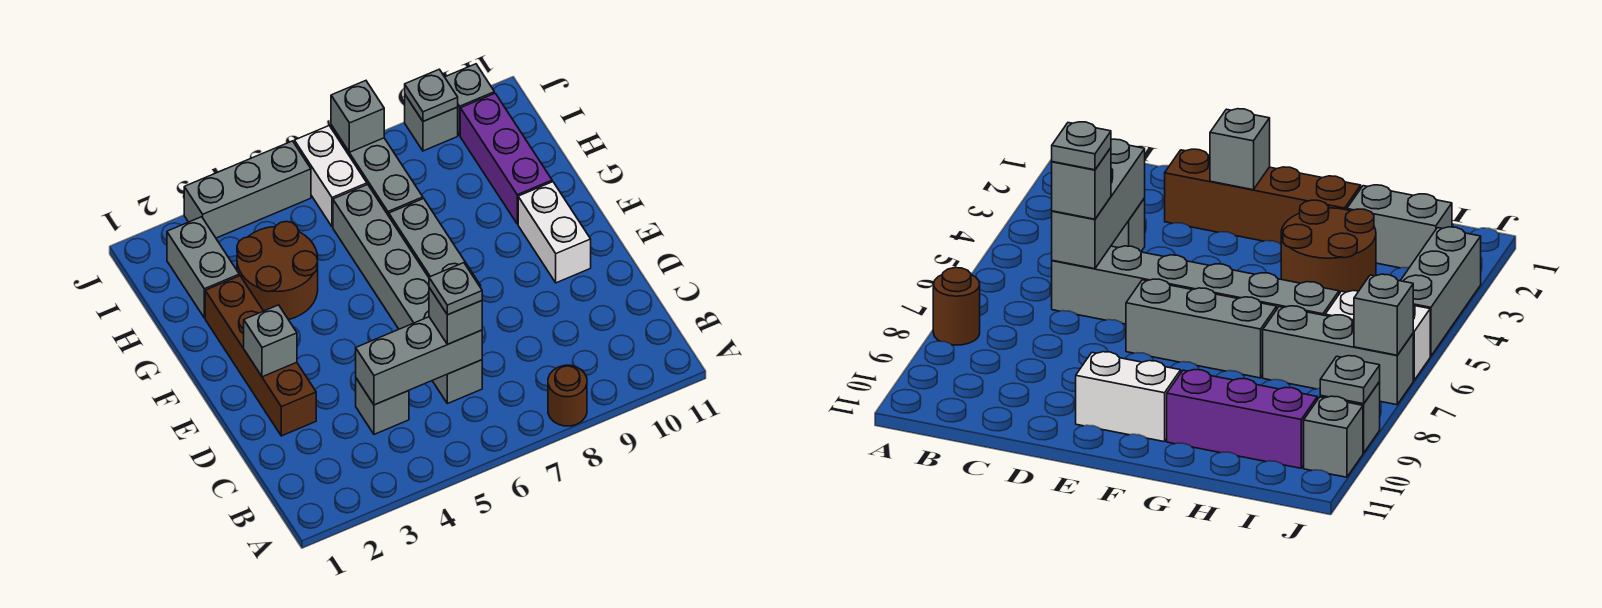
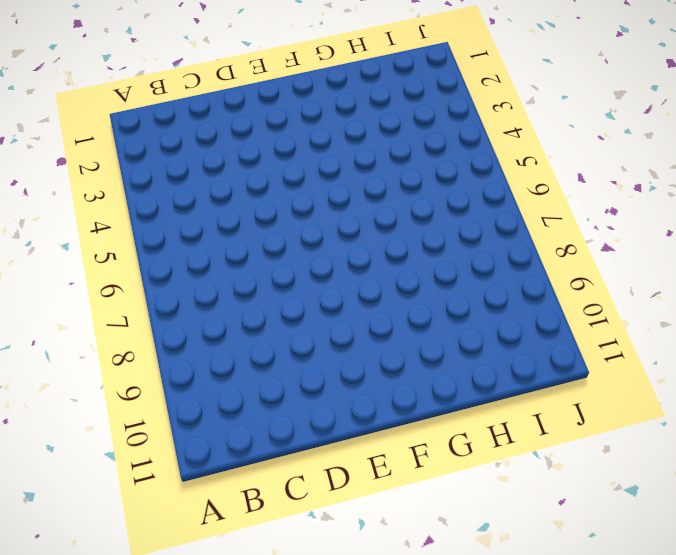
none -> brown 1x1 round brick [548,365,587,426]
none -> grey 1x1 brick [356,378,409,434]
none -> grey 1x6 brick [333,184,482,404]

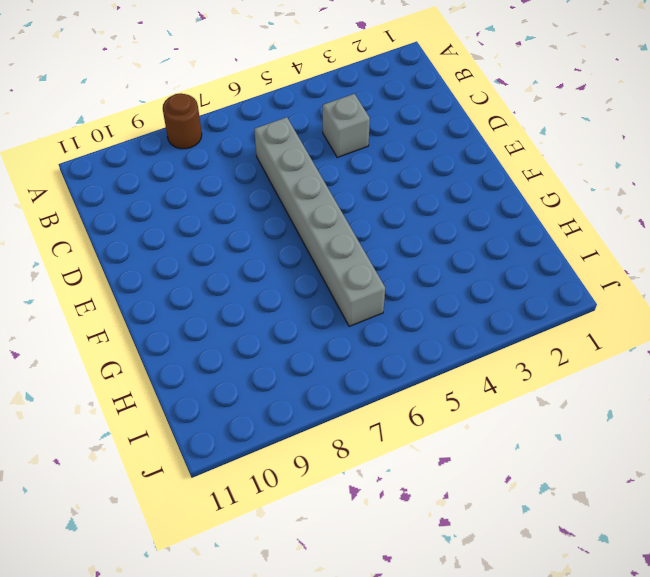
none -> brown 1x4 brick [205,276,316,436]
none -> grey 1x3 brick [389,198,481,288]
none -> white 1x2 brick [518,182,591,283]

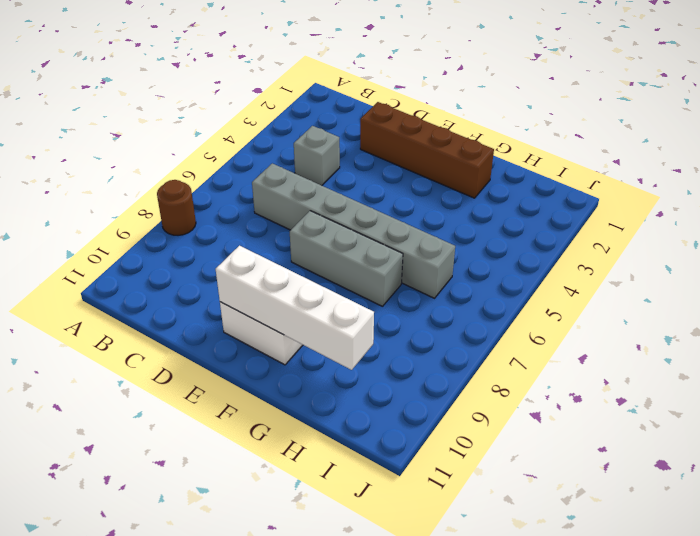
white 1x4 brick [216,246,374,370] -> none
none -> brown 2x2 round brick [237,221,318,320]
none -> purple 1x3 brick [460,93,552,224]
none -> grey 1x2 brick [167,217,239,318]

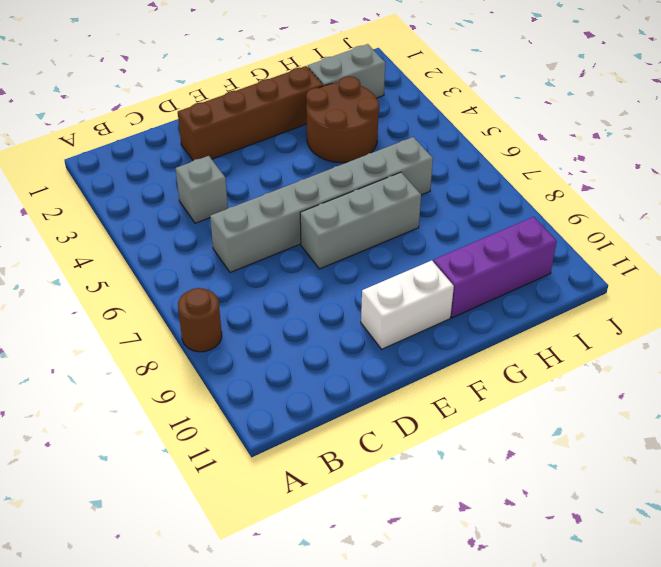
none -> grey 1x3 brick [331,125,423,216]
none -> white 1x2 brick [294,126,367,227]
none -> grey 1x3 brick [184,141,311,238]

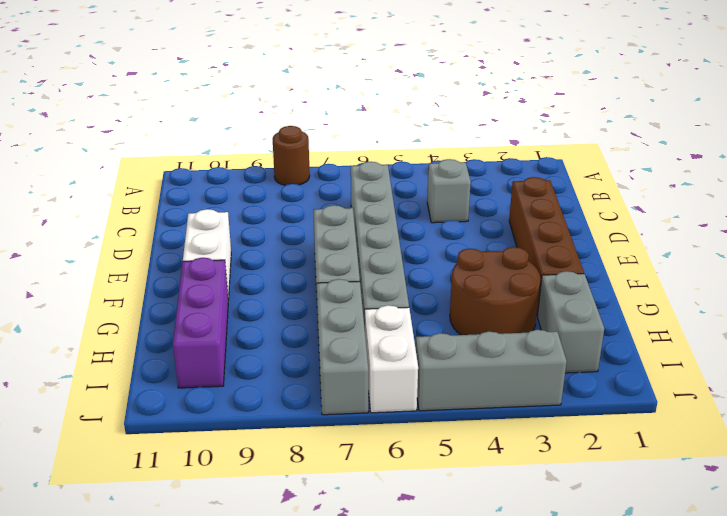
none -> grey 1x1 brick [405,95,458,151]
none -> grey 1x1 brick [445,64,494,135]
none -> grey 1x3 brick [356,317,482,405]

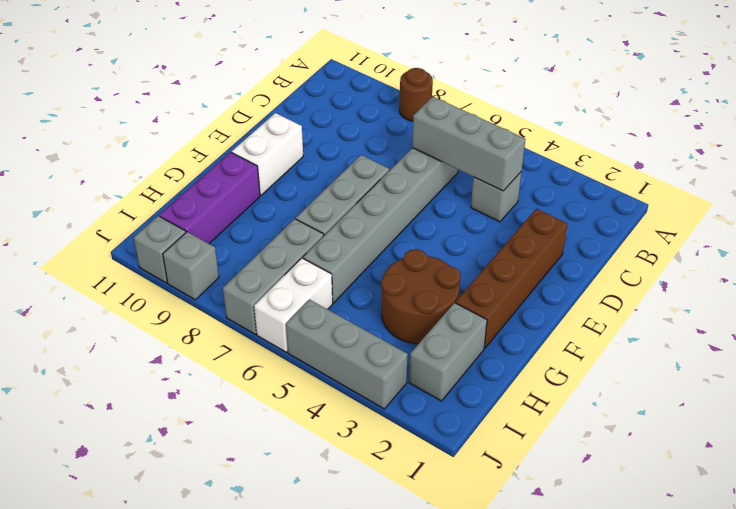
none -> grey 1x1 brick [244,305,297,377]
none -> grey 1x1 brick [331,81,384,152]
none -> grey 1x1 plate [405,69,458,121]

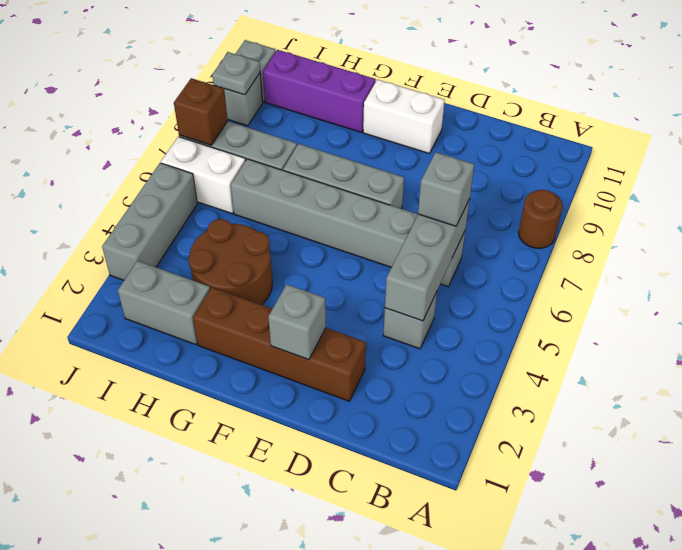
brown 1x1 brick [174,78,228,145] -> grey 1x1 brick [331,81,384,152]
none -> grey 1x1 plate [429,263,482,315]

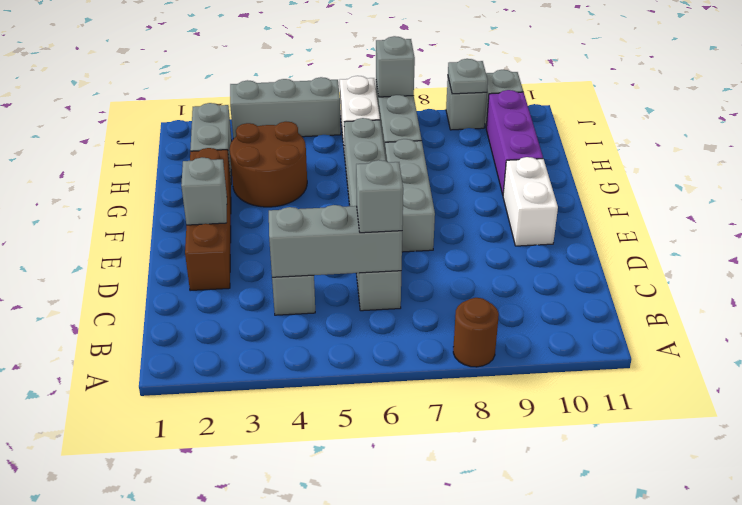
none -> grey 1x1 plate [429,263,482,315]

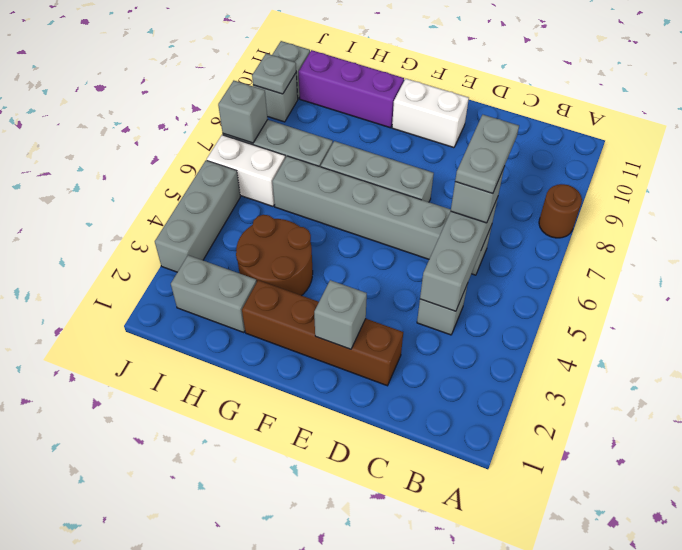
grey 1x2 plate [455,115,519,194] -> grey 1x1 plate [429,263,482,315]

